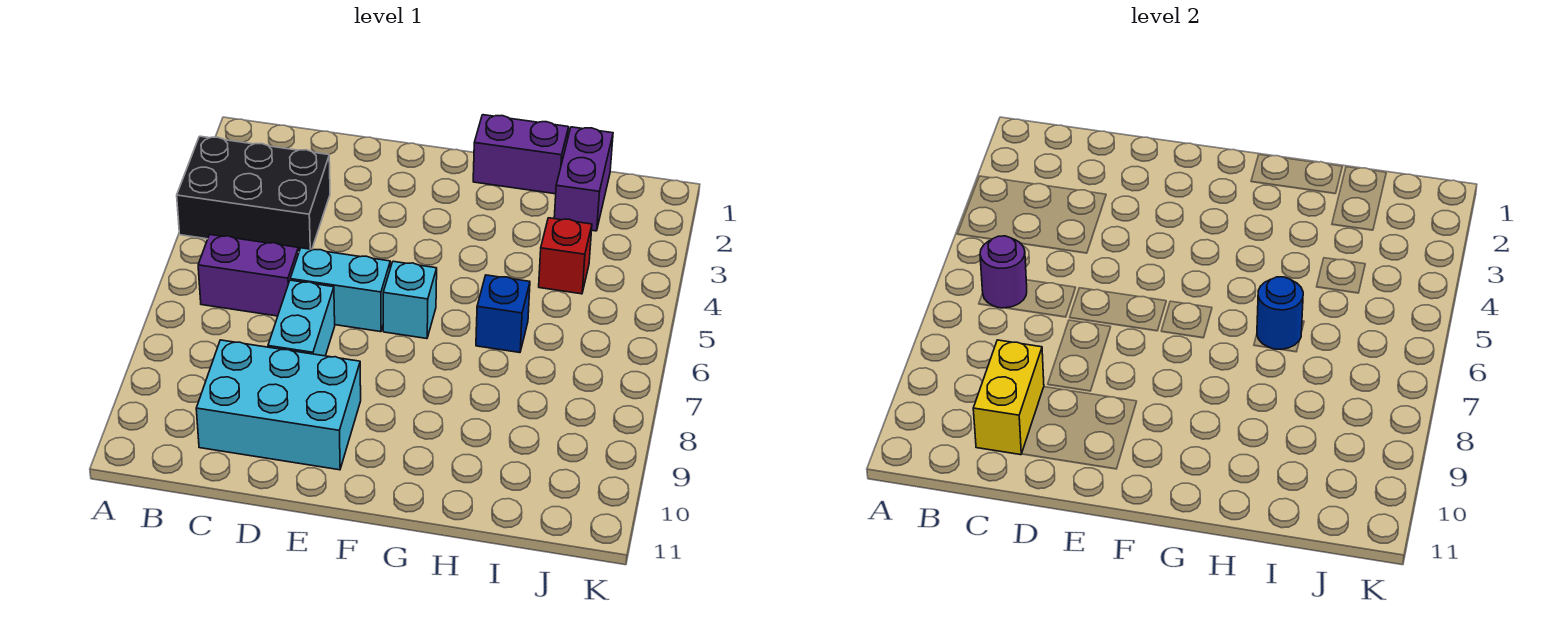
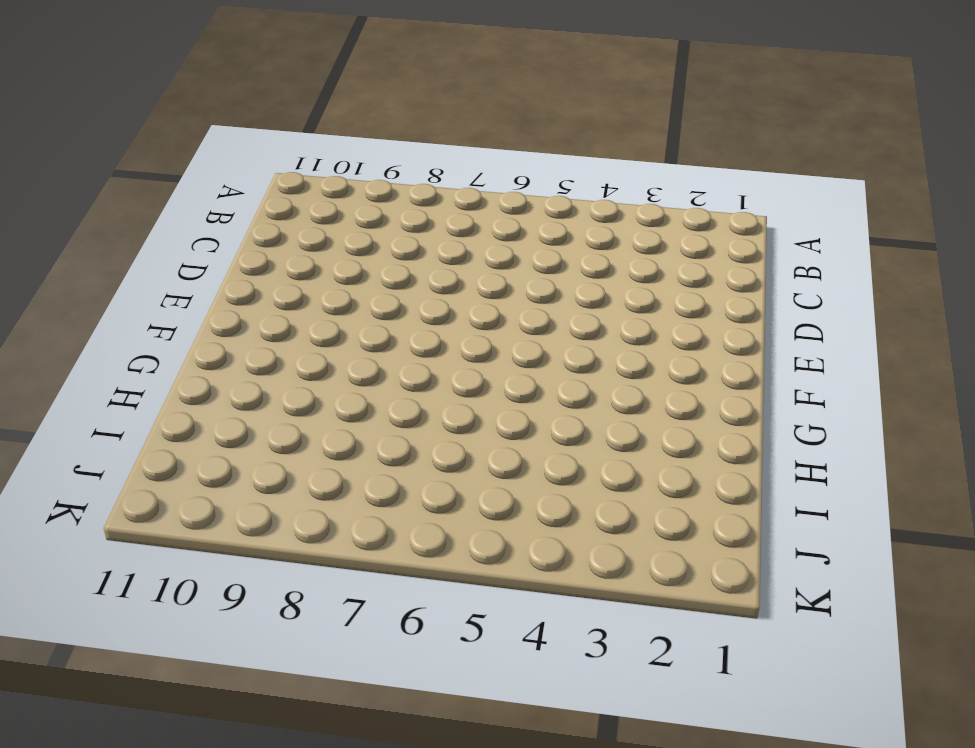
none -> black 2x3 brick [177,136,330,252]
none -> purple 1x2 brick [198,235,299,316]
none -> cyan 2x3 brick [196,340,361,470]

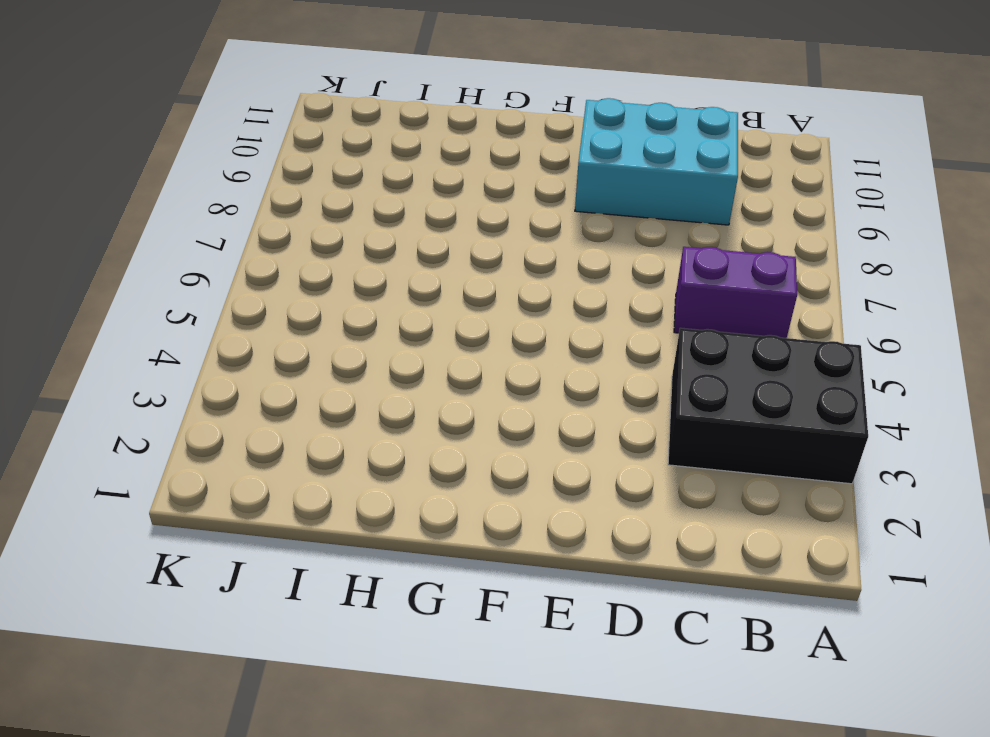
none -> cyan 1x2 brick [290,248,390,332]
none -> cyan 1x2 brick [268,280,335,356]
none -> cyan 1x1 brick [383,261,437,339]

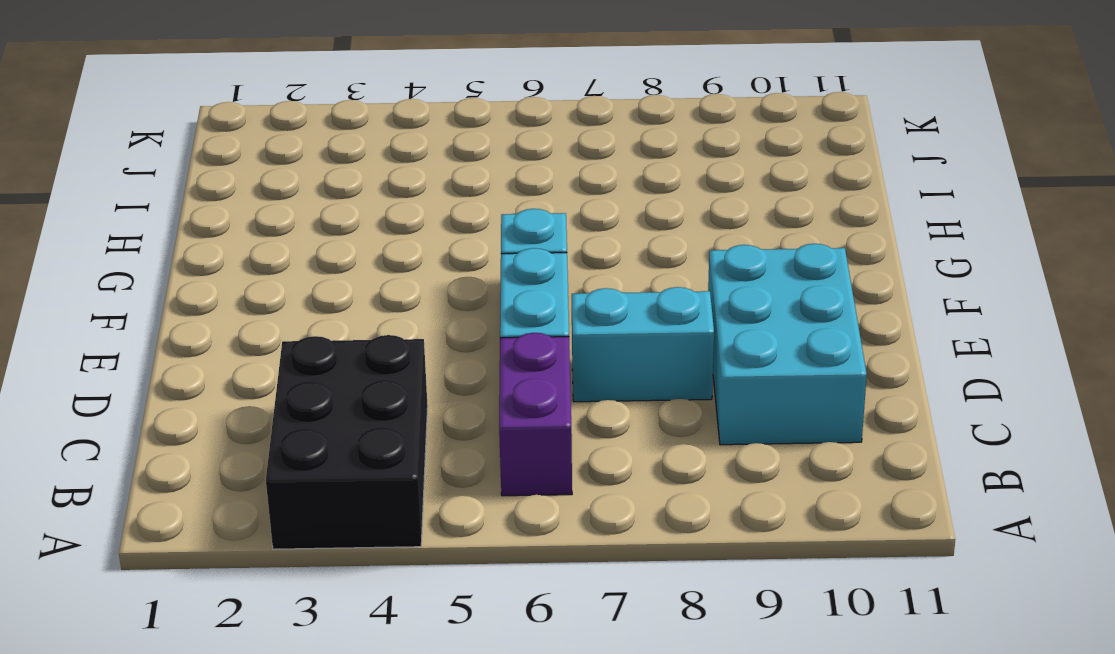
none -> purple 1x2 brick [473,115,569,194]
none -> blue 1x1 brick [476,275,530,353]
none -> purple 1x2 brick [554,127,613,231]

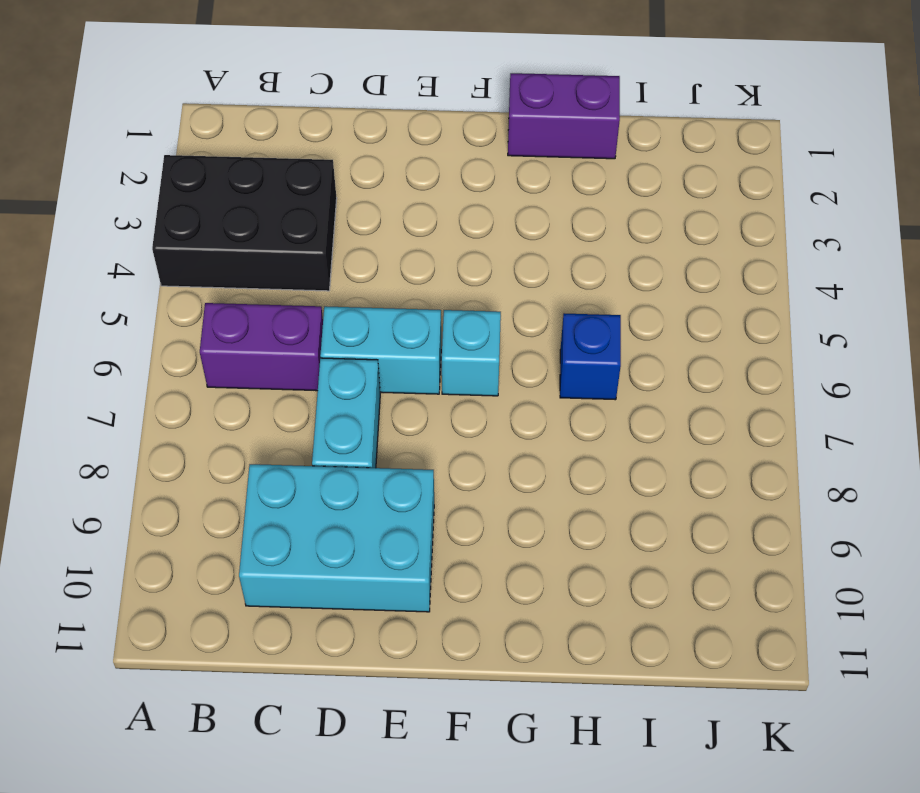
none -> purple 1x2 brick [554,127,613,231]
none -> red 1x1 brick [539,218,592,294]
none -> purple 1x1 round brick [980,236,1027,308]

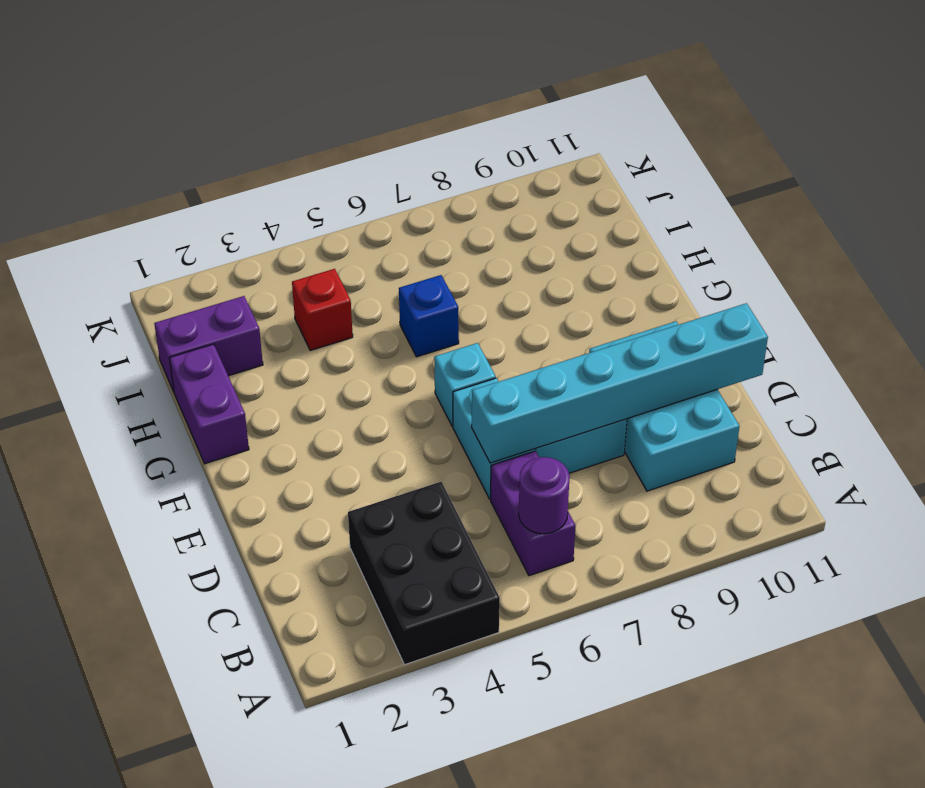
cyan 1x6 brick [472,303,768,463] -> none
none -> yellow 1x2 brick [973,340,1044,455]
none -> blue 1x1 round brick [1257,277,1303,349]

